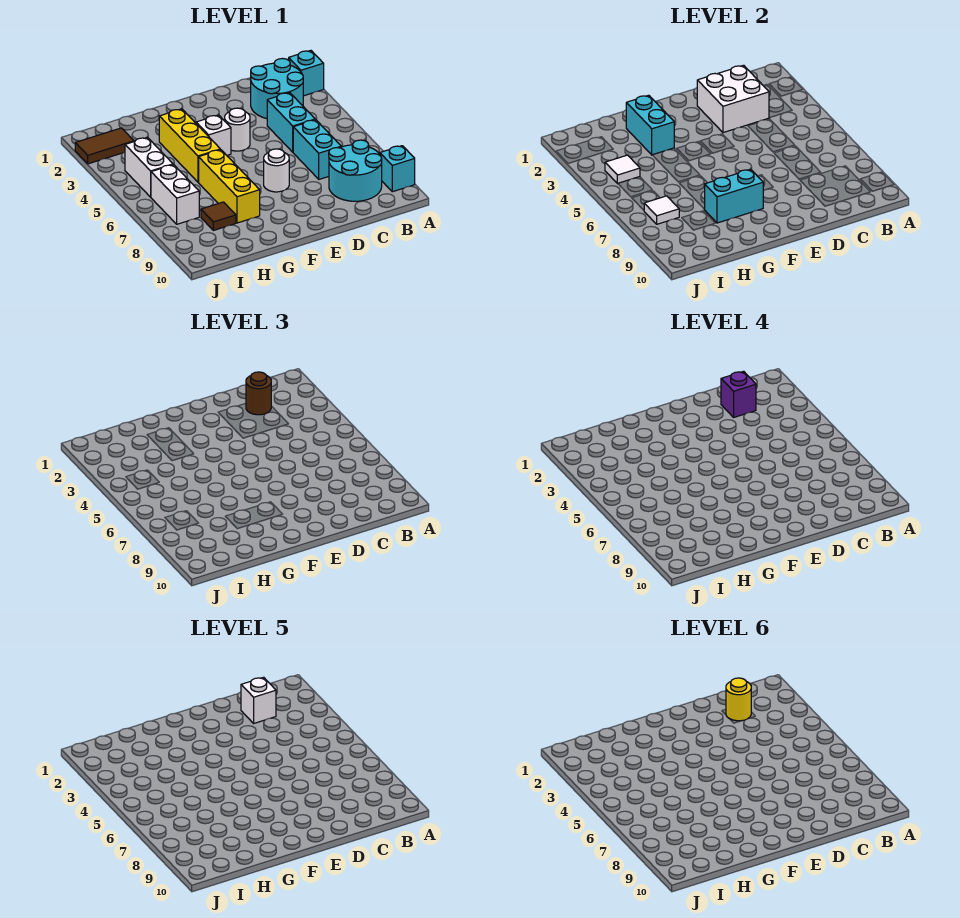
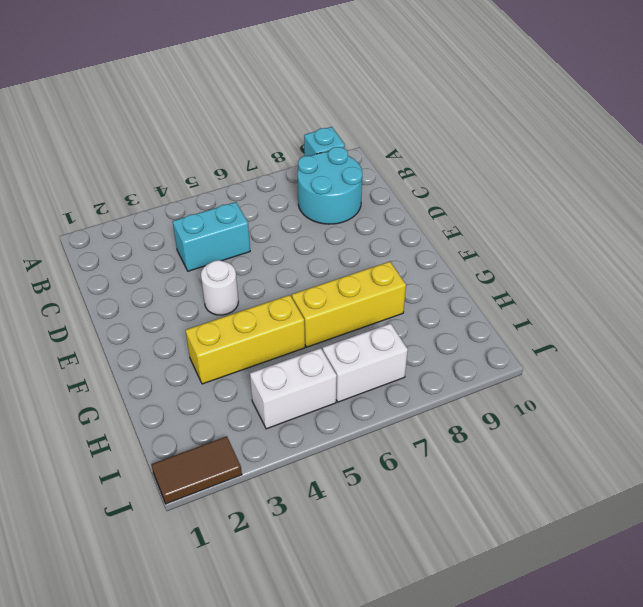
brown 1x2 tile [151,436,242,504] -> brown 1x2 tile turned to [75,128,134,164]
none -> cyan 1x1 brick [289,51,324,96]
none -> cyan 2x2 round brick [251,59,303,119]
none -> cyan 1x2 brick [293,120,341,179]

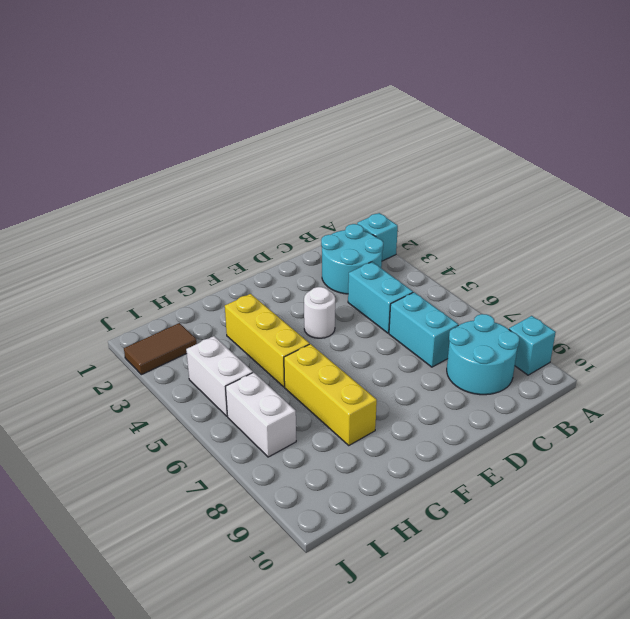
none -> white 1x1 round brick [264,149,289,192]
none -> white 1x1 brick [196,115,231,155]
none -> brown 1x1 tile [201,202,236,230]

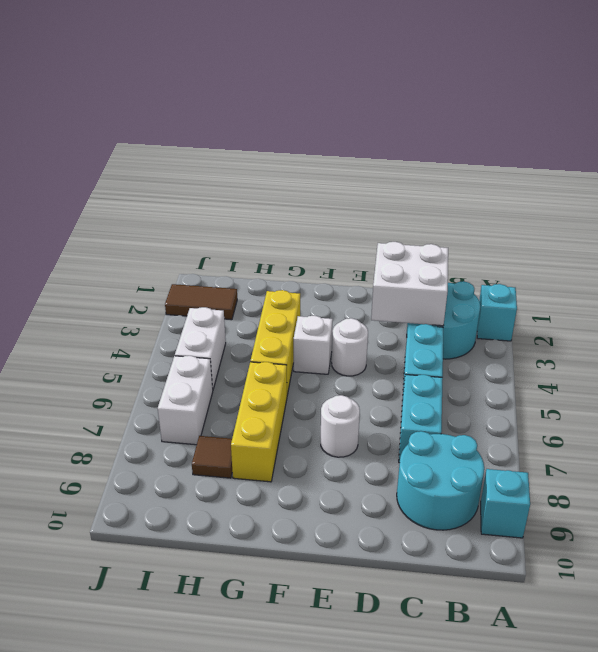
none -> cyan 1x2 brick [704,169,764,223]
none -> cyan 1x2 brick [626,95,674,155]
none -> white 1x1 tile [605,155,640,184]

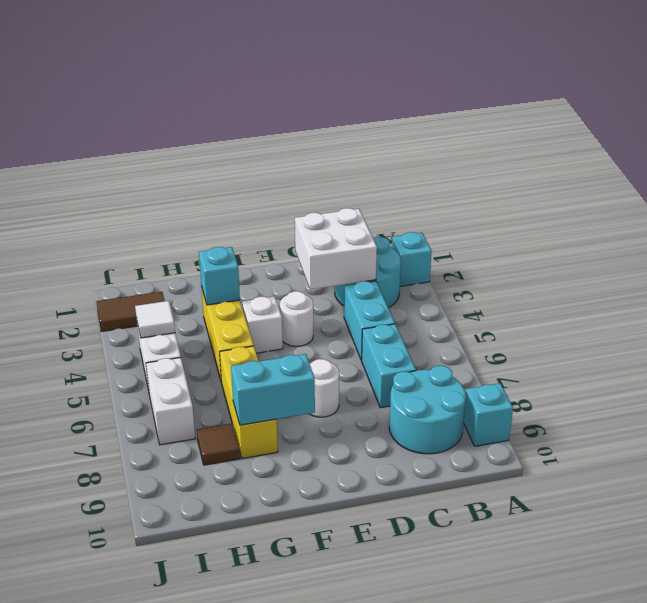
cyan 1x1 brick [199,247,240,305] -> cyan 1x2 brick [626,95,674,155]
none -> white 1x1 tile [644,196,679,224]
none -> brown 1x1 round brick [246,372,271,415]
none -> purple 1x1 brick [721,371,756,417]

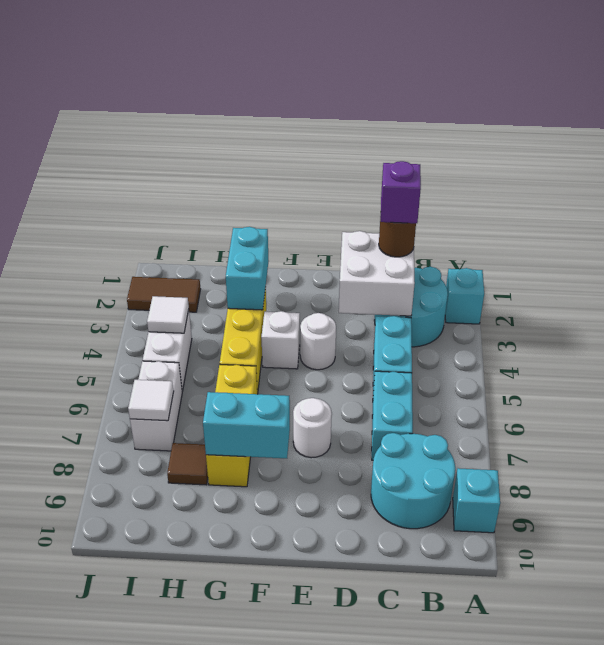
none -> white 1x1 brick [241,677,276,723]
none -> yellow 1x1 round brick [726,678,751,721]

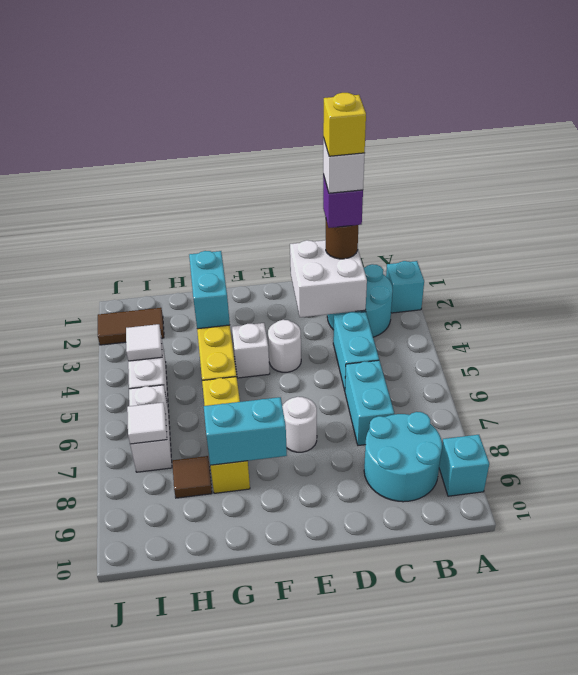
yellow 1x1 brick [323,93,366,156] -> yellow 1x1 round brick [726,678,751,721]

